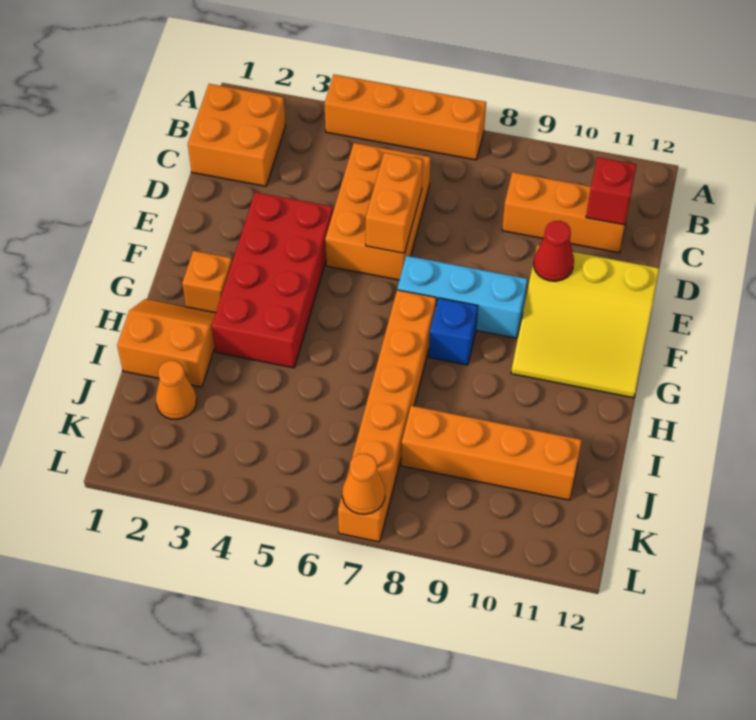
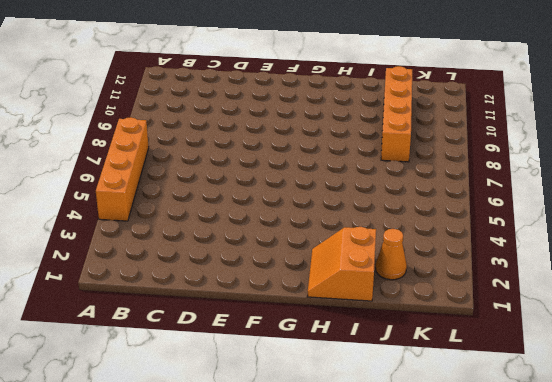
none -> orange 2x2 brick [188,84,285,186]
none -> orange 2x3 brick [325,143,431,280]
none -> orange 1x3 brick [502,172,626,253]

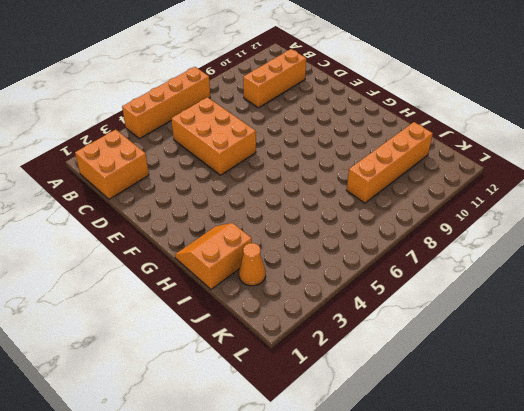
none -> red 2x4 brick [212,192,333,368]
none -> yellow 3x3 slope [511,245,659,398]
none -> cyan 1x3 brick [397,256,528,338]

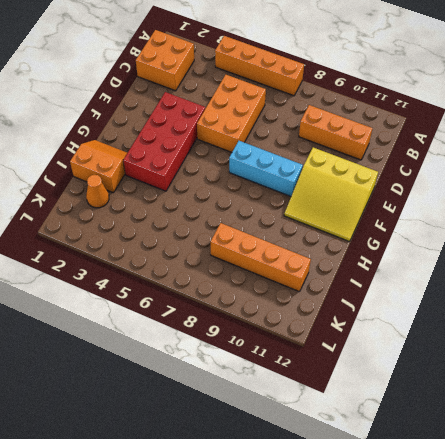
none -> orange 1x1 brick [182,250,232,313]
none -> orange 1x6 brick [338,290,436,542]
none -> blue 1x1 brick [429,298,478,365]

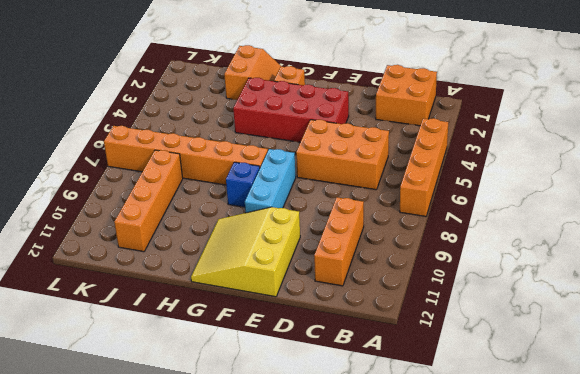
none -> orange 1x1 cone [156,361,197,420]
none -> red 1x1 brick [586,157,637,225]
none -> orange 1x2 brick [366,152,423,253]

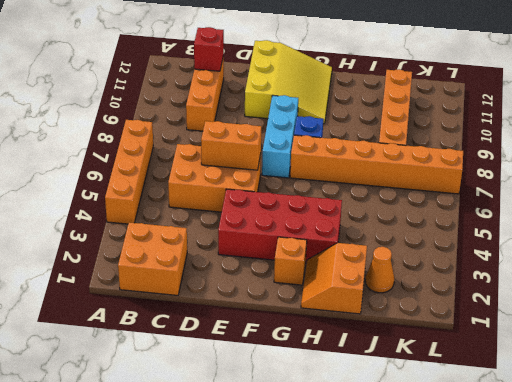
none -> red 1x1 cone [534,221,574,281]
none -> orange 1x1 cone [342,454,385,514]

